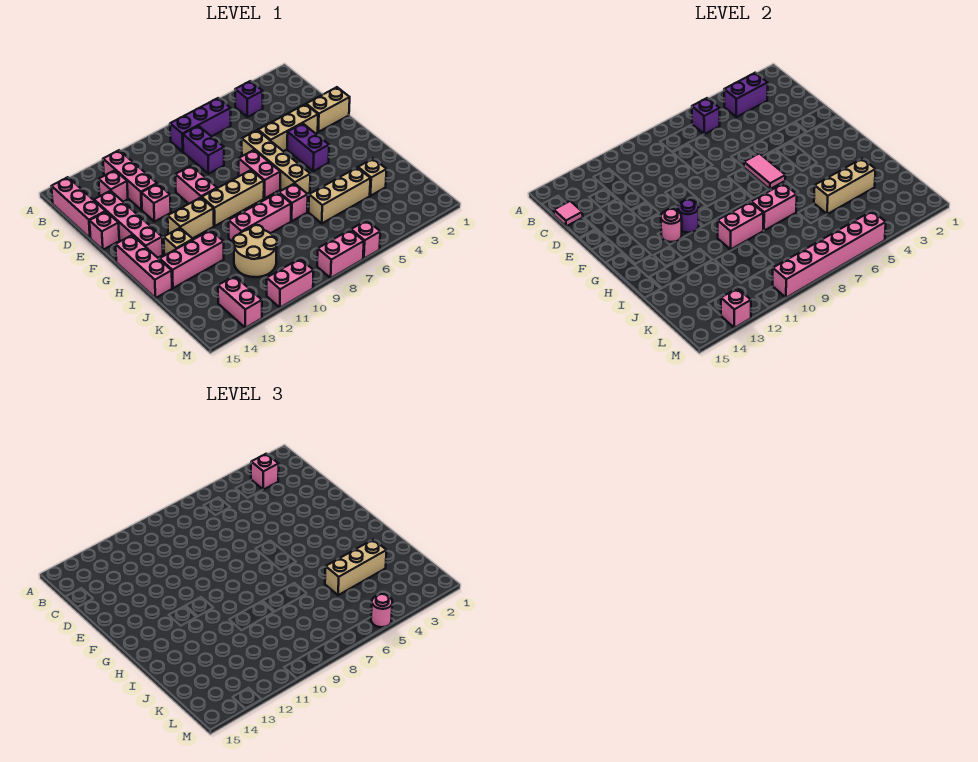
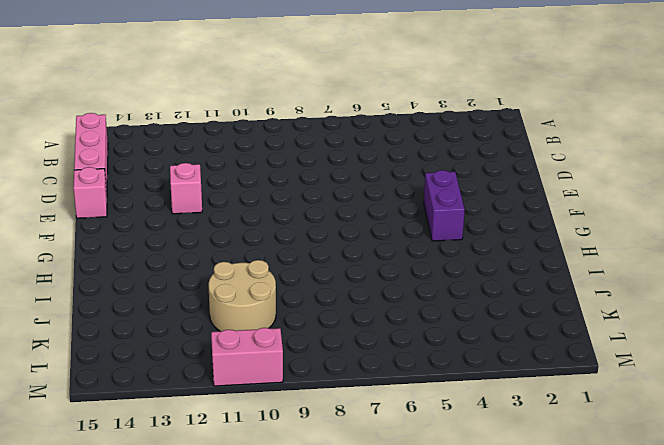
none -> purple 1x1 brick [235,81,263,117]
none -> purple 1x3 brick [170,98,231,152]
none -> pink 1x3 brick [103,150,157,210]
none -> purple 1x2 brick [183,126,224,174]

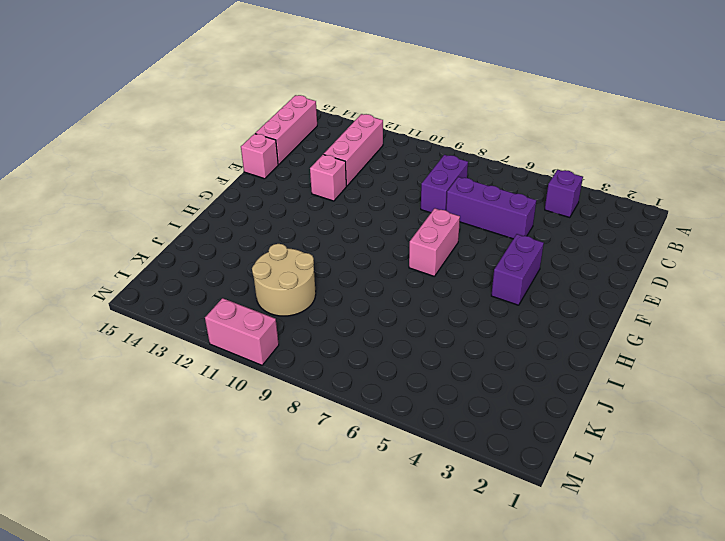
purple 1x3 brick [446,177,536,239] -> purple 1x3 brick moved to [170,98,231,152]
none -> pink 1x1 brick [99,170,128,202]
none -> pink 1x4 brick [94,191,163,258]
none -> tan 1x2 brick [306,87,350,132]
none -> tan 1x3 brick [258,104,318,151]

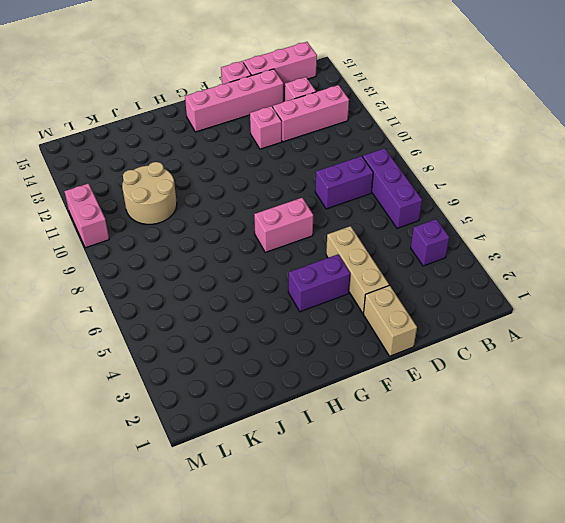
none -> tan 1x4 brick [242,130,310,193]
none -> pink 1x2 brick [175,166,217,204]
none -> tan 1x3 brick [202,170,264,226]
none -> tan 1x2 brick [168,198,214,239]

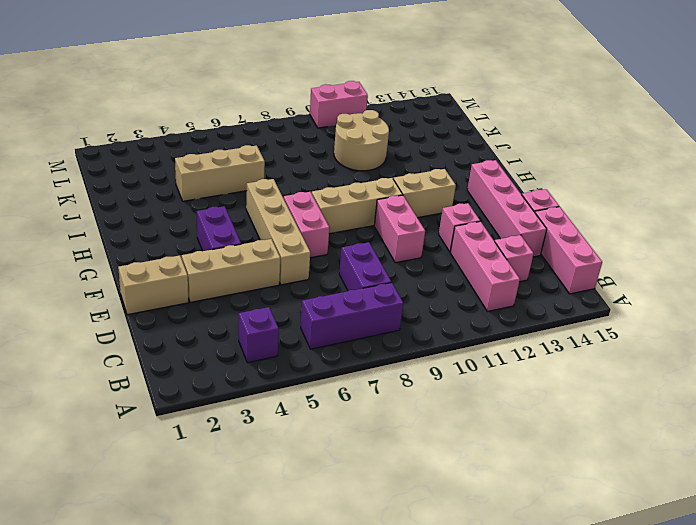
none -> pink 1x3 brick [116,235,172,298]
none -> tan 1x1 brick [164,228,193,255]
none -> pink 1x1 brick [279,183,308,221]
none -> pink 1x3 brick [229,193,291,242]

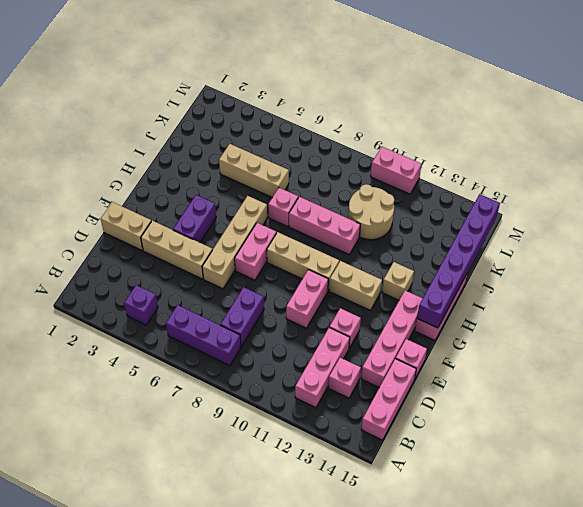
purple 1x6 brick [417,194,500,328] -> none
none -> pink 1x3 brick [160,230,224,288]
none -> tan 1x1 brick [358,158,387,196]
none -> pink 1x2 brick [218,276,262,328]
none -> pink 1x1 brick [351,220,380,259]

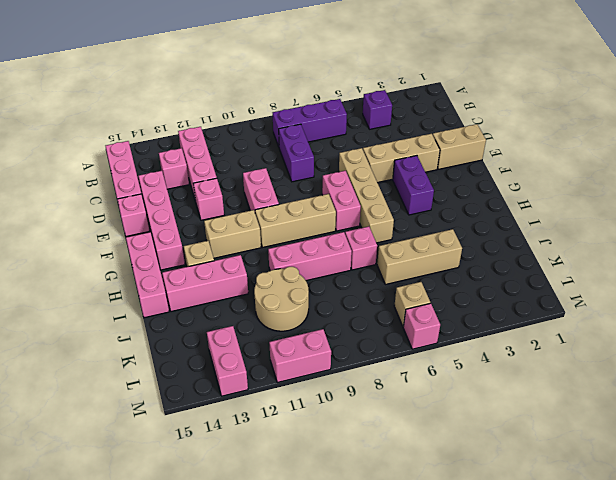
tan 1x1 brick [394,282,430,327] -> tan 1x1 brick moved to [358,158,387,196]
none -> pink 1x2 brick [317,230,364,278]
none -> purple 1x2 brick [724,73,768,117]
none -> purple 1x1 brick [692,98,720,134]
none -> pink 1x1 tile [554,201,583,227]

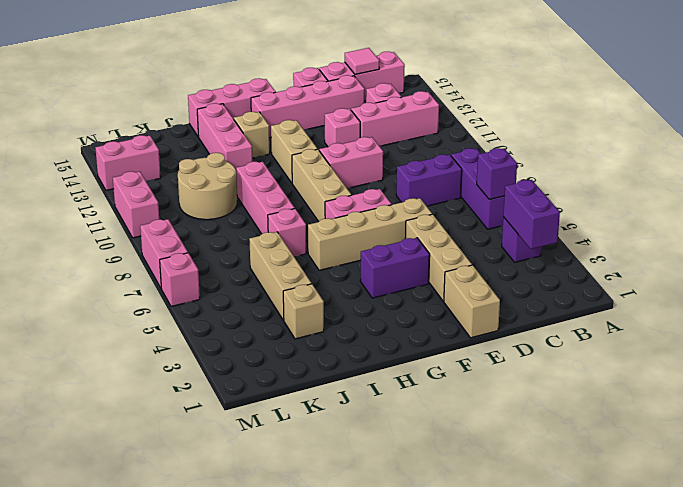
none -> pink 1x2 tile [744,153,786,189]
none -> purple 1x1 round brick [678,200,699,233]
none -> pink 1x1 round brick [661,209,682,242]
none -> pink 1x2 brick [751,183,797,231]

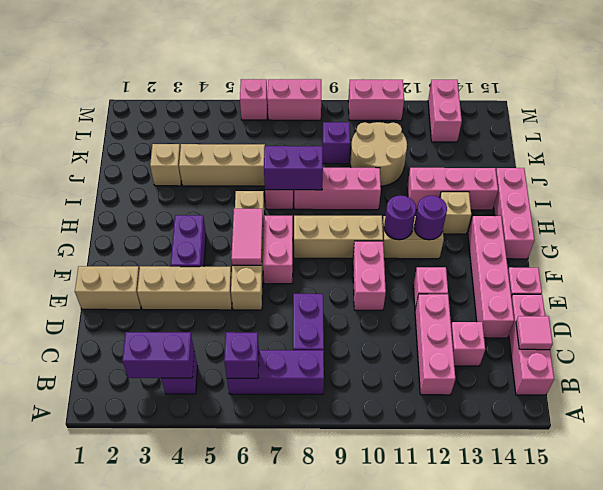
purple 1x1 round brick [414,196,447,240] -> pink 1x1 round brick [661,209,682,242]
purple 1x2 brick [264,146,323,190] -> pink 1x2 brick [751,183,797,231]
purple 1x1 brick [322,122,350,164] -> none
none -> pink 1x2 brick [718,202,764,249]
none -> tan 1x3 brick [814,158,876,214]
none -> pink 1x6 brick [773,211,886,298]
none -> pink 1x1 brick [721,288,751,328]

